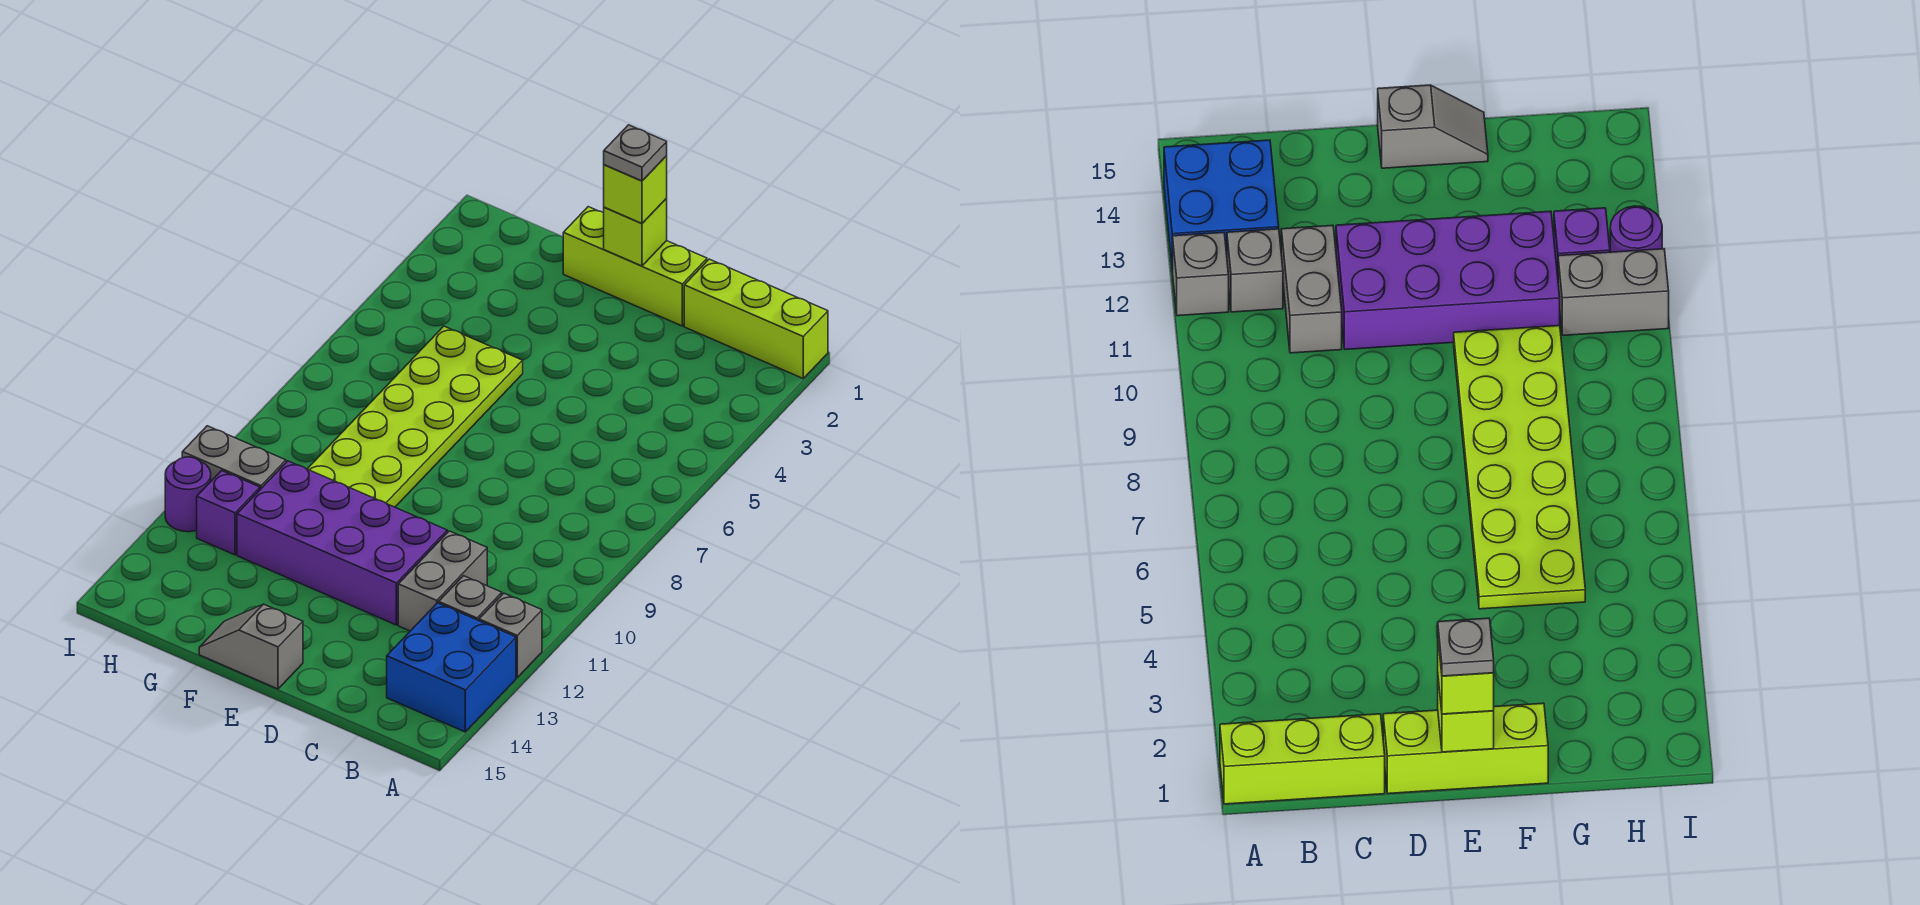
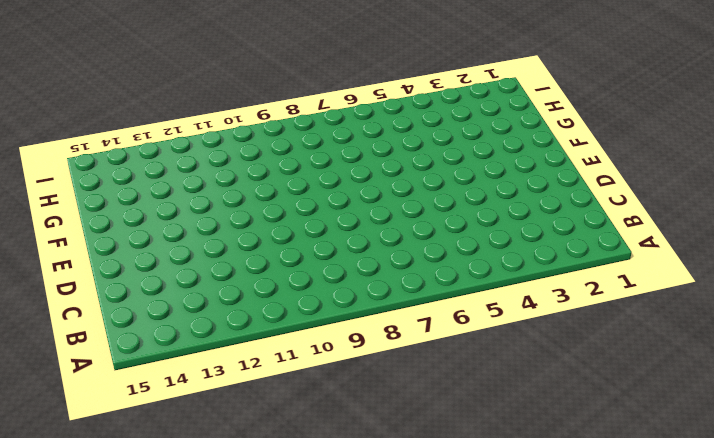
none -> lime 1x3 brick [684,259,828,378]
none -> grey 1x1 brick [479,593,542,677]
none -> blue 2x2 brick [387,603,516,732]

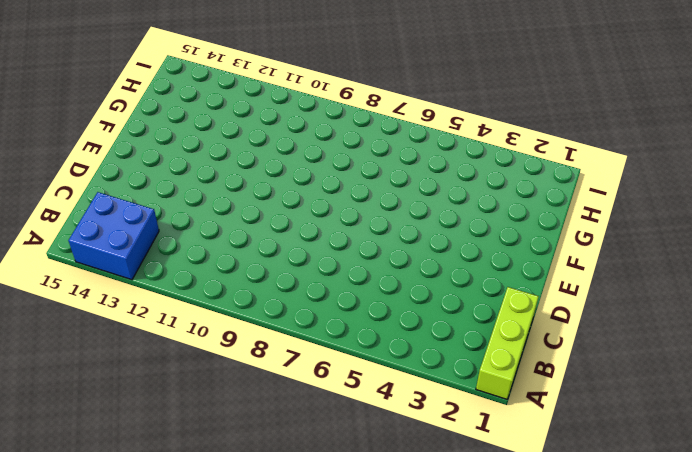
none -> grey 1x1 brick [479,593,542,677]
none -> grey 1x1 brick [439,576,502,621]
none -> grey 1x2 brick [398,531,487,631]

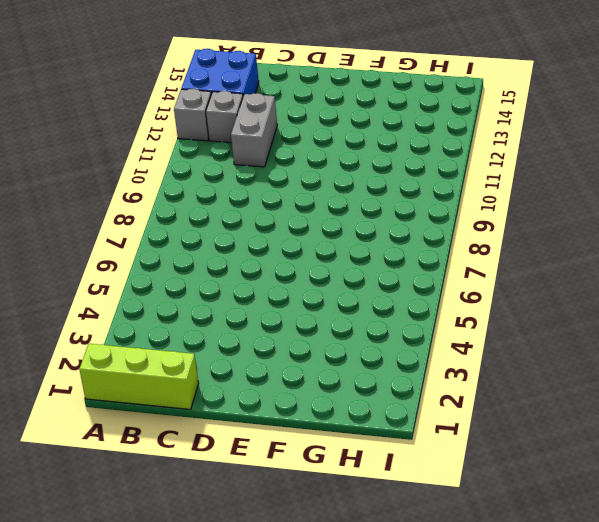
none -> lime 1x3 brick [563,207,707,326]
none -> purple 2x4 brick [237,461,447,625]
none -> grey 1x2 slope [199,604,303,689]

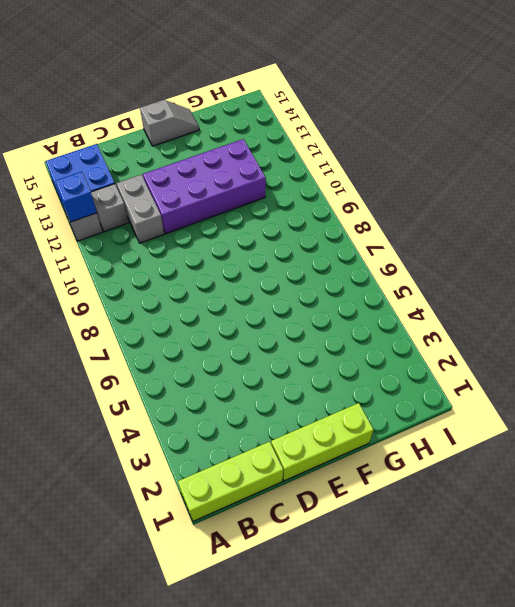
blue 1x1 brick [55,172,97,222] -> none
none -> lime 2x6 plate [308,326,523,507]
none -> grey 1x2 brick [182,426,286,489]
none -> purple 1x1 brick [197,471,260,555]

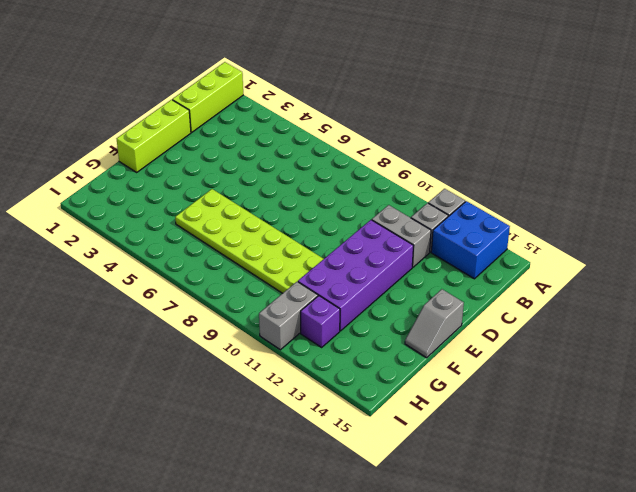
none -> purple 1x1 round brick [165,457,211,532]
none -> lime 1x1 brick [604,198,667,266]
none -> lime 1x1 brick [604,156,667,224]

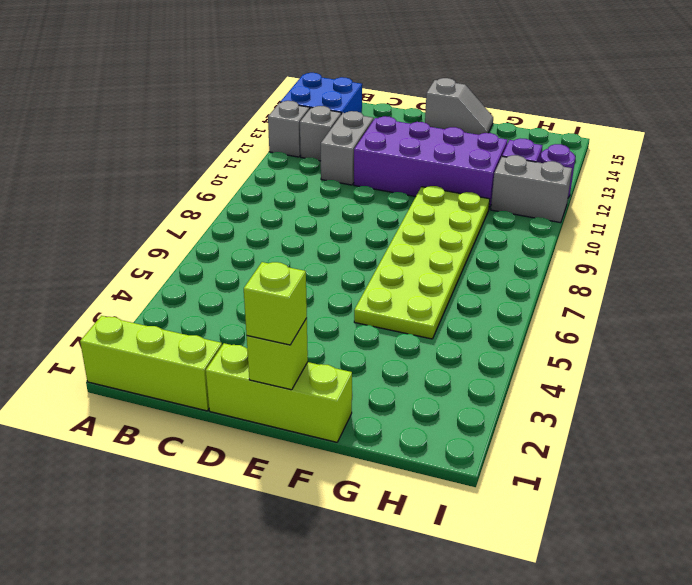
none -> grey 1x1 plate [604,125,667,181]

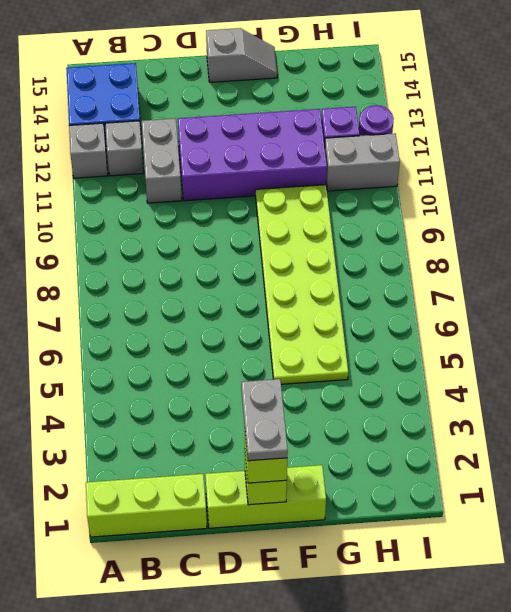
grey 1x2 plate [241,379,288,461] -> grey 1x1 plate [604,125,667,181]

